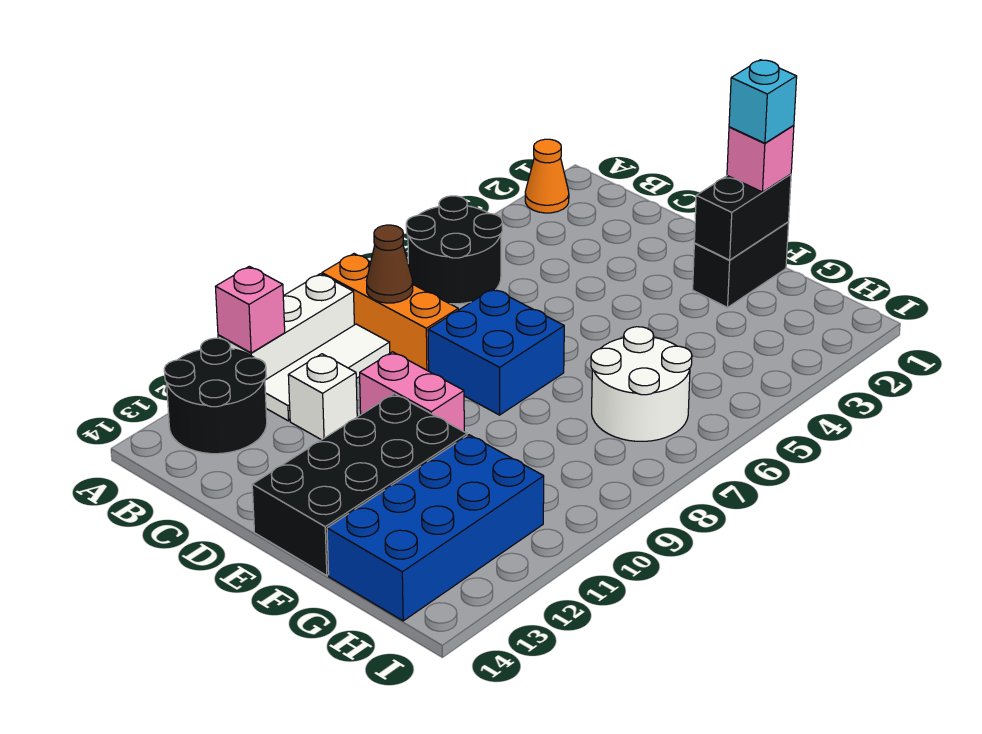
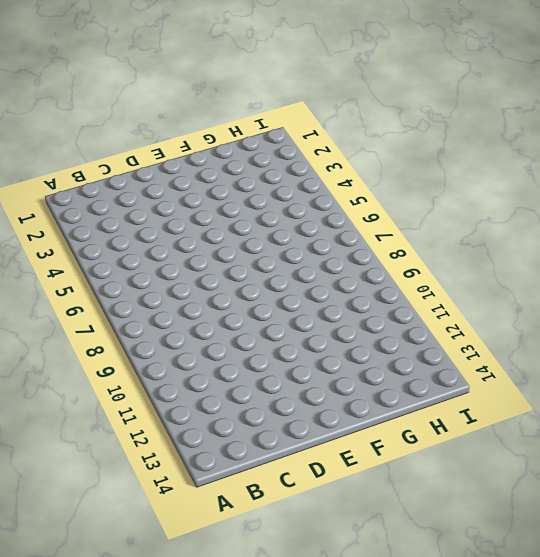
none -> orange 1x1 cone [525,139,569,213]
none -> black 2x2 round brick [406,196,502,304]
none -> orange 1x3 brick [322,254,458,371]

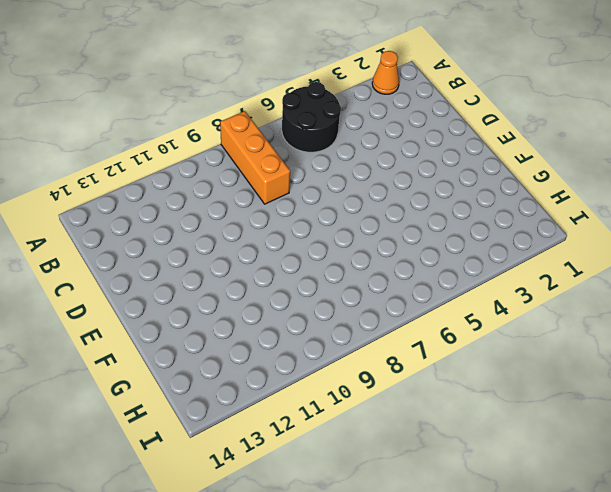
none -> white 1x3 brick [218,274,354,380]
none -> black 2x2 round brick [164,338,267,454]
none -> white 1x3 tile [265,324,390,421]

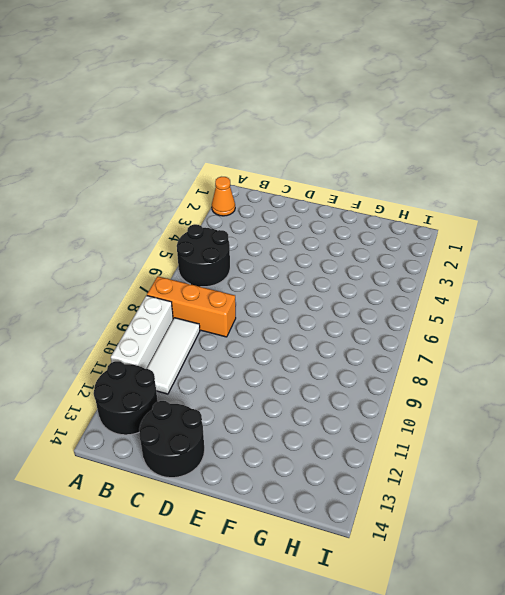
black 2x2 round brick [139,401,204,478] -> none
none -> white 1x1 brick [288,354,357,440]
none -> blue 2x2 brick [428,289,564,415]
none -> pink 1x2 brick [360,352,464,432]

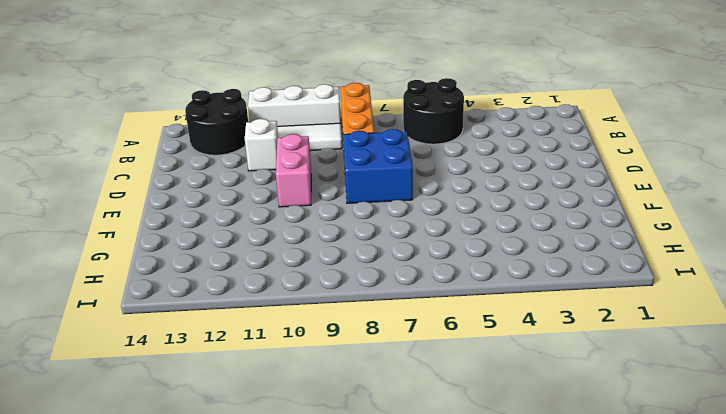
none -> orange 1x1 cone [525,139,569,213]
none -> black 2x4 brick [252,394,467,576]
none -> black 1x2 brick [693,222,789,307]

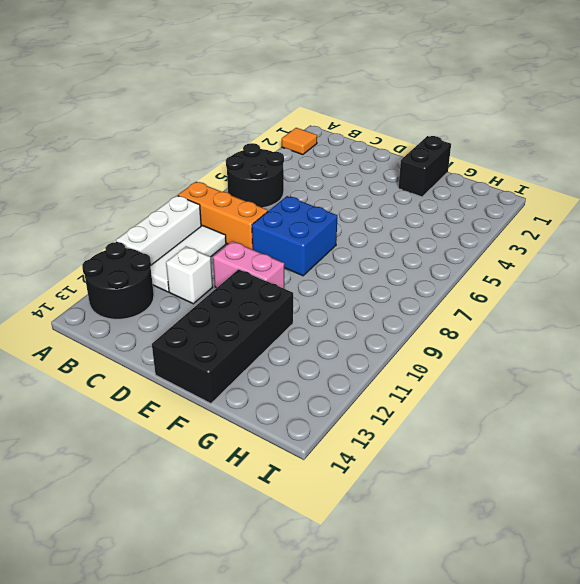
orange 1x1 tile [282,128,317,155] -> orange 1x1 cone [525,139,569,213]
none -> white 2x2 round brick [591,327,692,441]
none -> blue 2x4 brick [327,435,544,621]
none -> pink 1x1 brick [215,266,285,353]

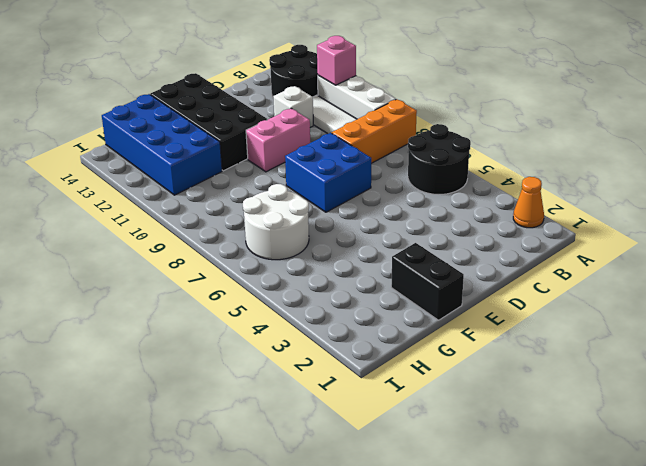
none -> brown 1x1 cone [367,225,413,303]
none -> black 1x2 brick [694,174,791,260]
none -> pink 1x1 brick [727,125,794,192]

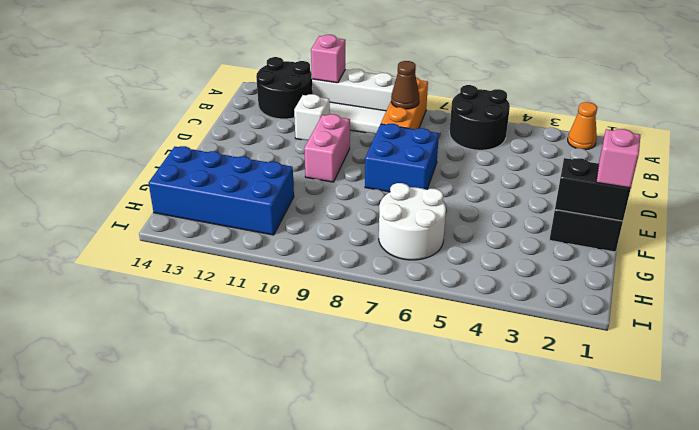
none -> black 2x4 brick [252,394,467,576]
none -> cyan 1x1 brick [729,60,797,143]

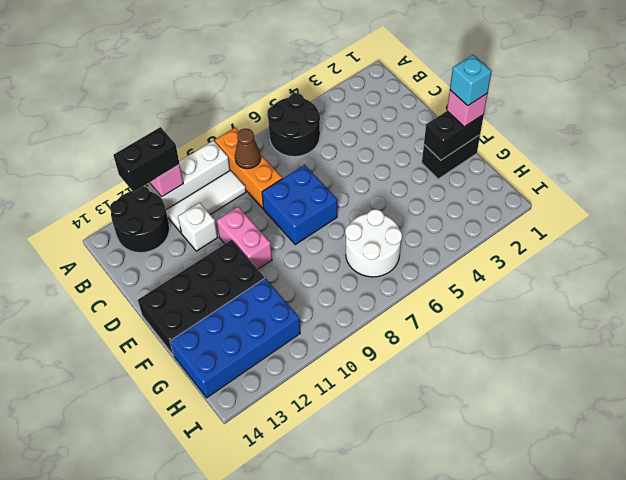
black 1x2 brick [113,127,179,192] -> none
none -> orange 1x1 cone [525,139,569,213]

